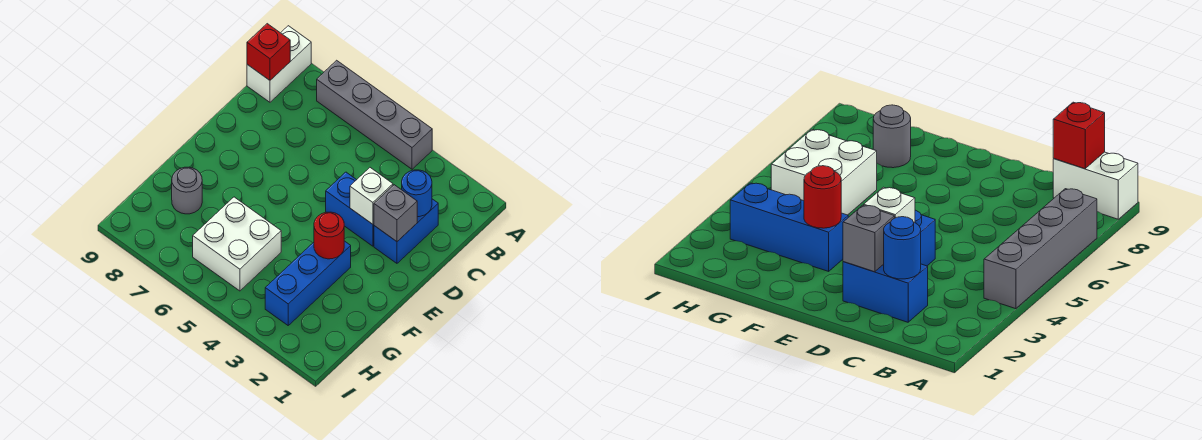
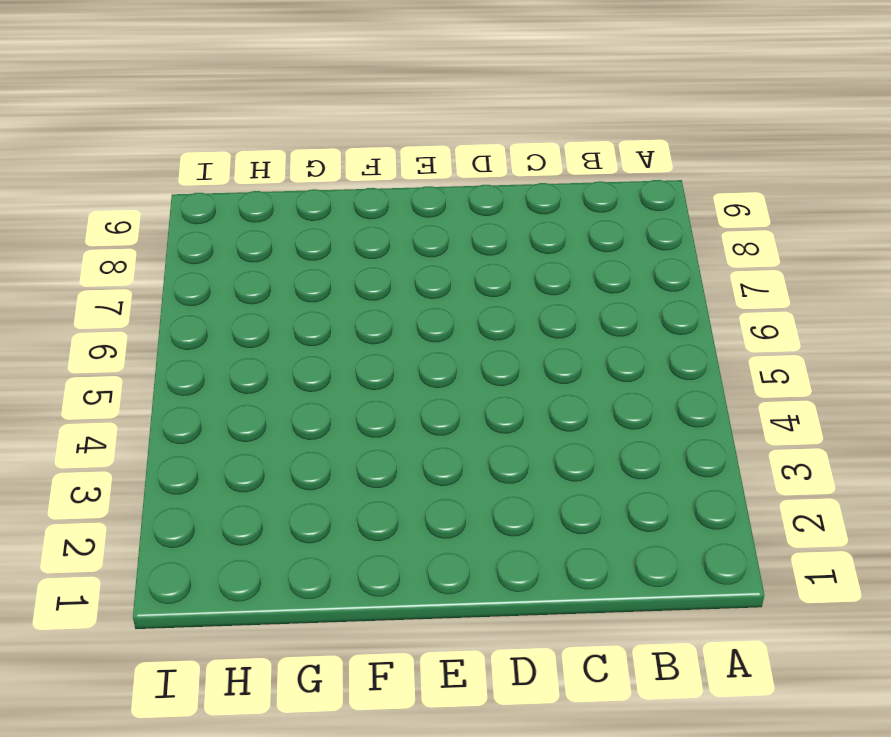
none -> grey 1x4 brick [317,60,432,169]
none -> white 1x2 brick [247,26,311,102]
none -> blue 1x2 brick [374,199,438,263]

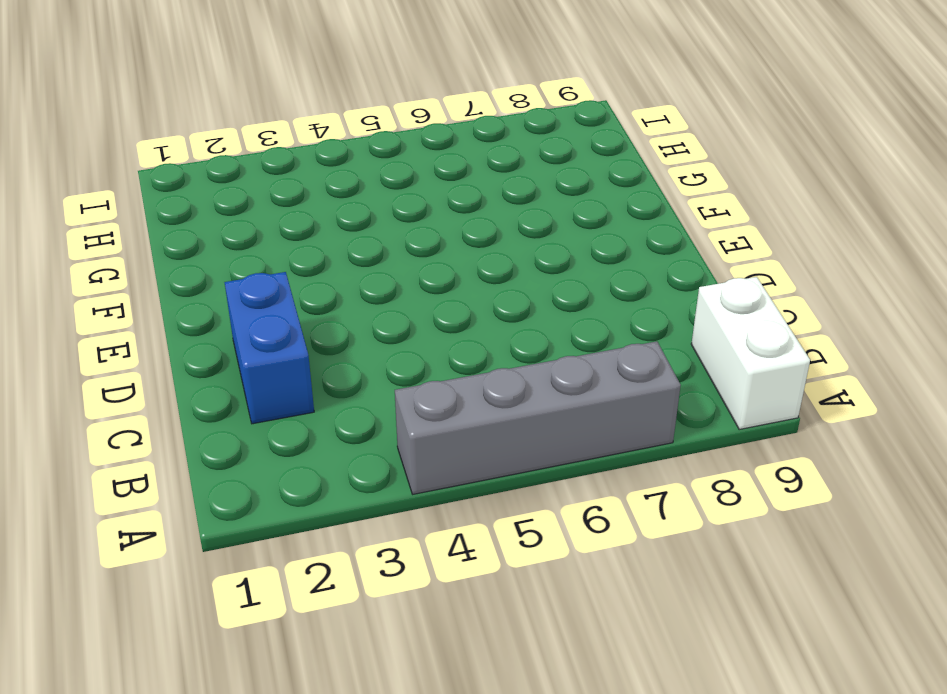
none -> blue 1x2 brick [326,172,374,246]
none -> blue 1x3 brick [265,241,351,325]
none -> white 2x2 brick [193,197,281,291]

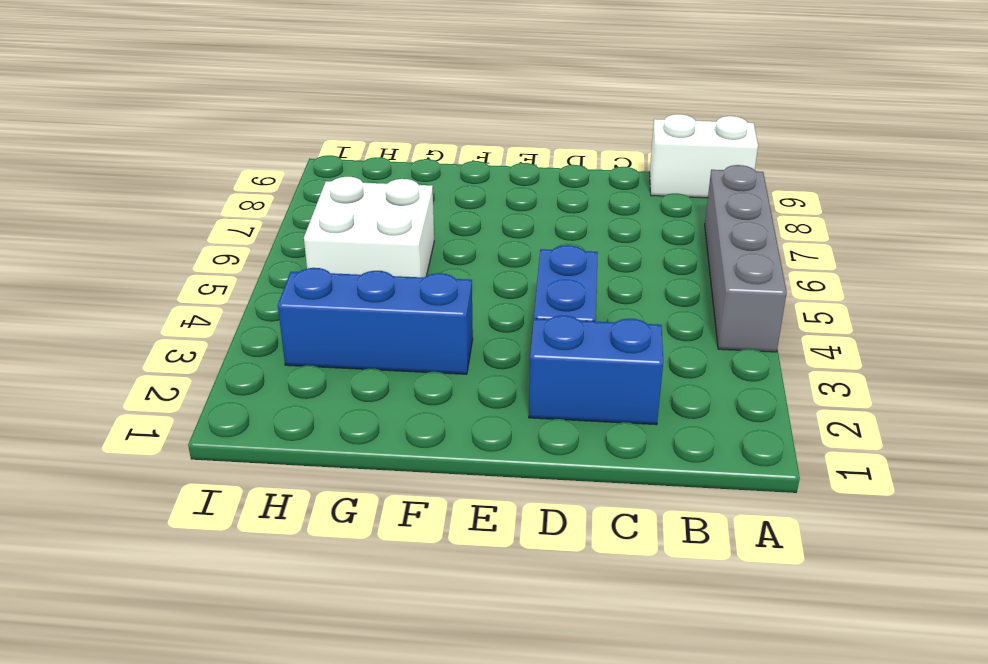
none -> grey 1x1 round brick [172,167,202,214]
none -> red 1x1 brick [247,24,290,80]
none -> blue 1x1 round brick [402,170,432,217]

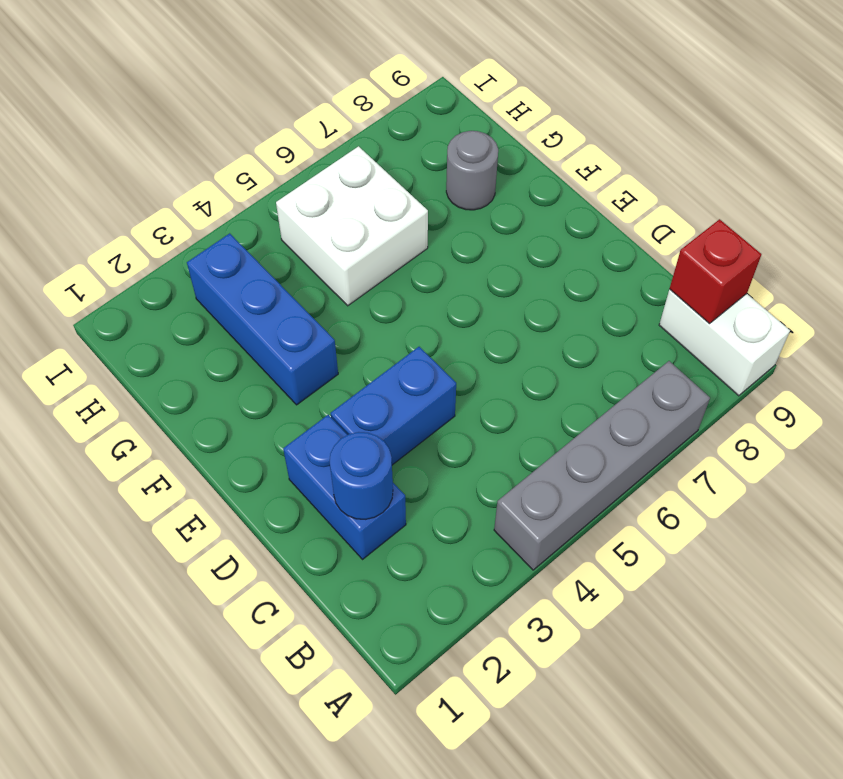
none -> grey 1x1 brick [374,185,417,241]
none -> white 1x1 brick [350,168,393,224]
none -> red 1x1 round brick [314,212,344,259]

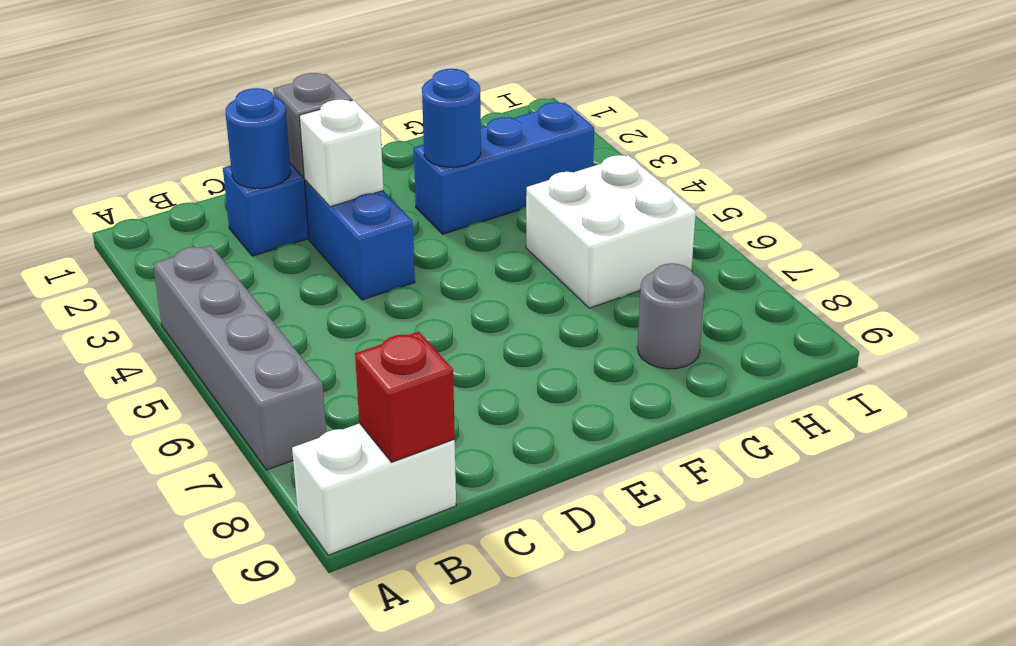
blue 1x1 round brick [422,69,481,167] -> red 1x1 round brick [314,212,344,259]

